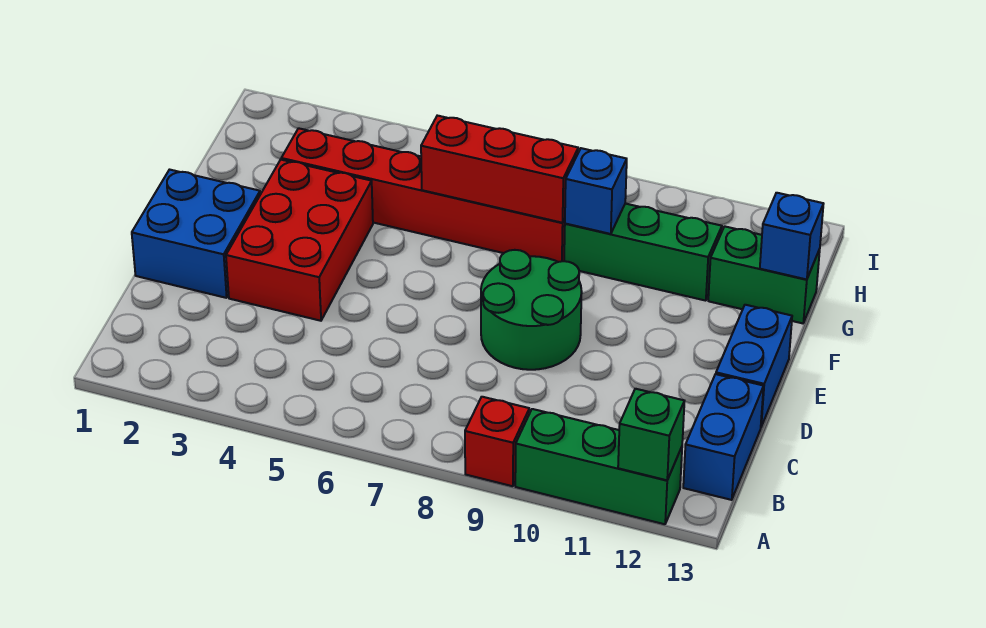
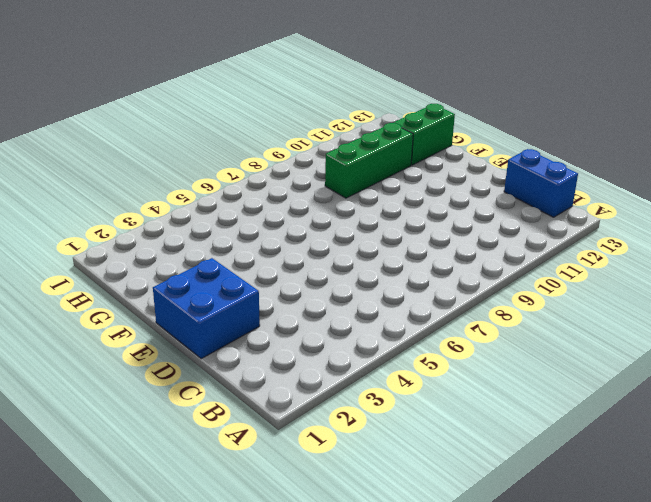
none -> red 1x1 brick [465,397,529,486]
none -> green 1x3 brick [515,409,682,524]
none -> red 2x3 brick [226,160,373,321]

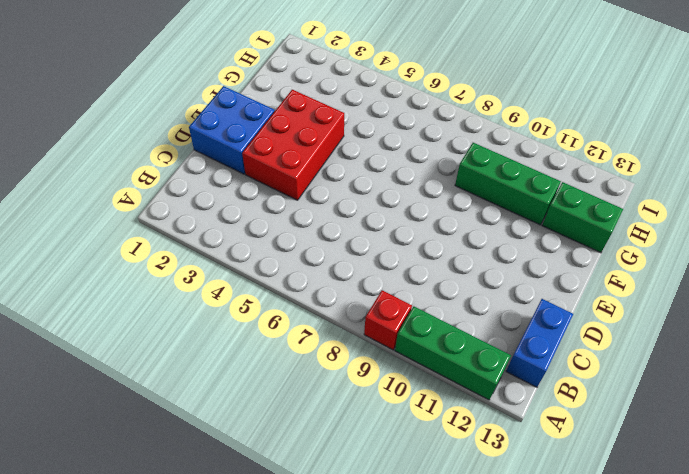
none -> green 2x2 round brick [481,250,582,370]
none -> blue 1x2 brick [716,305,792,427]
none -> red 1x6 brick [281,128,565,262]

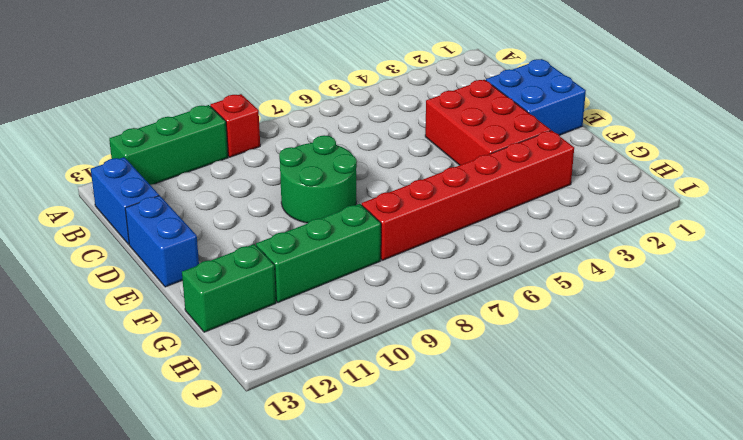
none -> green 1x1 brick [618,389,684,480]
none -> red 1x3 brick [421,116,578,223]
none -> blue 1x1 brick [565,148,627,234]

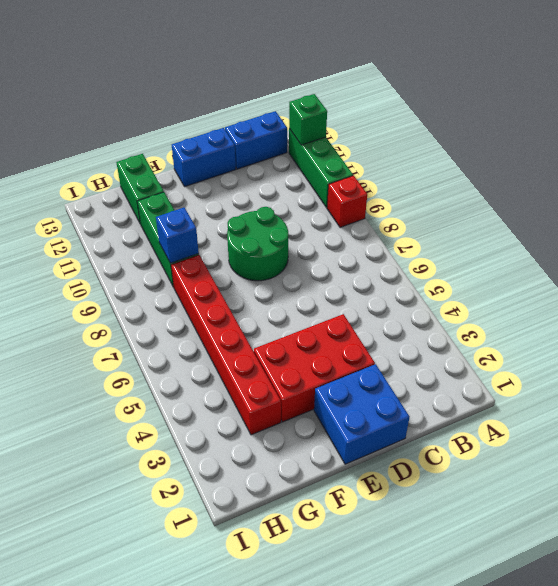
none -> red 1x3 brick [421,116,578,223]
none -> blue 1x1 brick [760,193,823,280]

